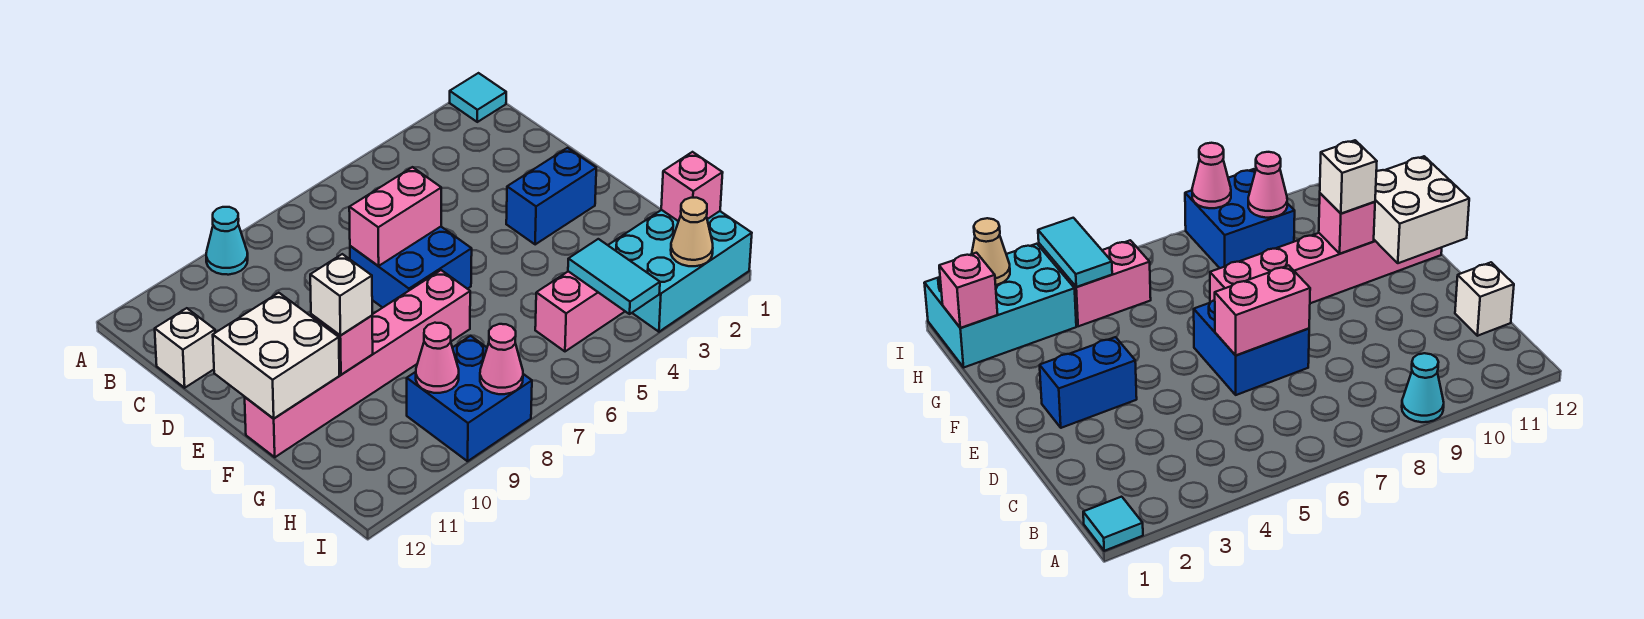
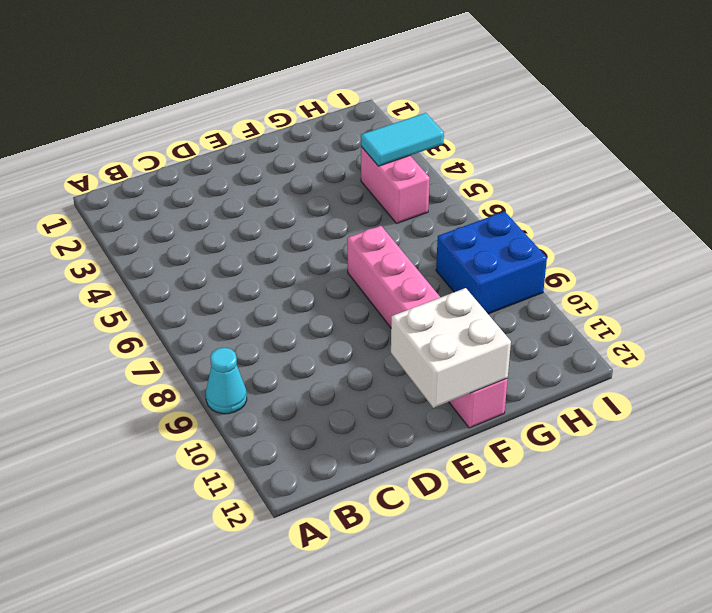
none -> cyan 1x1 tile [450,73,506,122]
none -> white 1x1 brick [155,308,215,388]
none -> blue 2x2 brick [350,227,472,308]

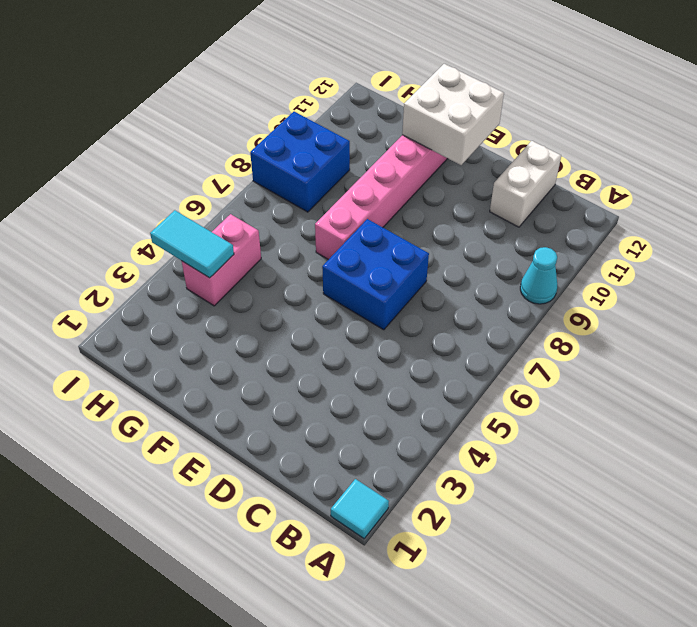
white 1x2 brick [490,141,561,227] -> white 1x1 brick [155,308,215,388]
none -> blue 1x2 brick [506,148,596,244]
none -> cyan 2x3 brick [608,210,752,332]
none -> pink 1x2 brick [349,167,441,266]

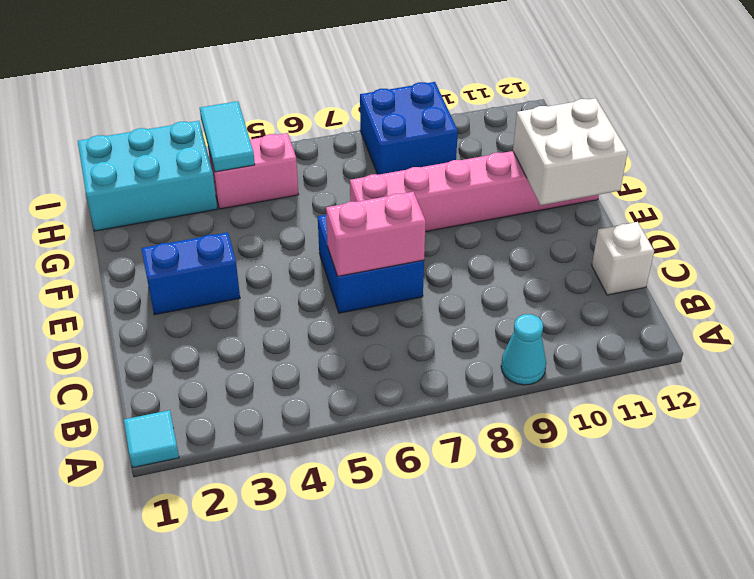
none -> pink 1x1 brick [311,314,373,375]
none -> pink 1x1 brick [661,152,723,221]
none -> pink 1x1 cone [416,323,459,393]

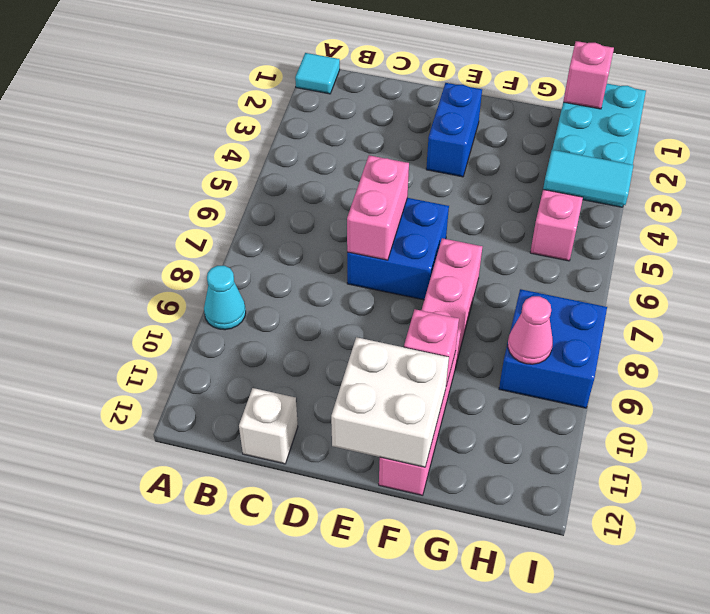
none -> tan 1x1 cone [671,198,713,266]
none -> pink 1x1 cone [480,324,523,394]
none -> white 1x1 brick [310,254,372,336]

